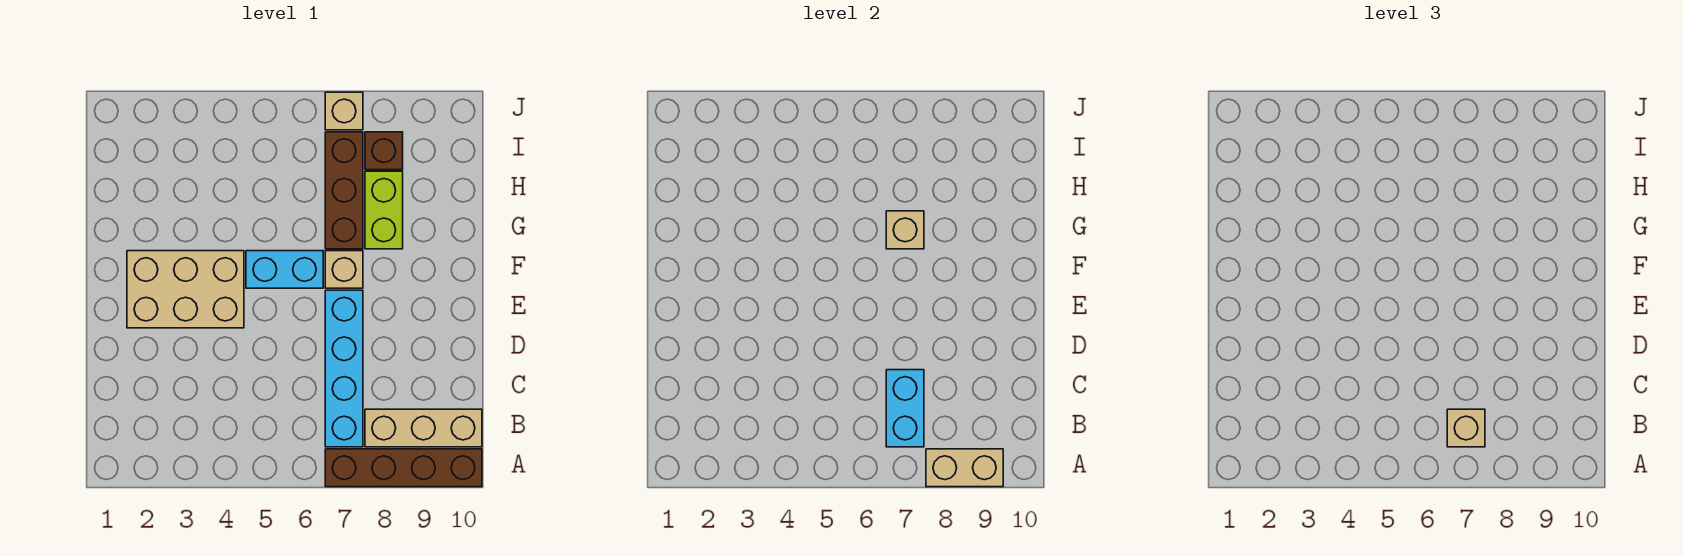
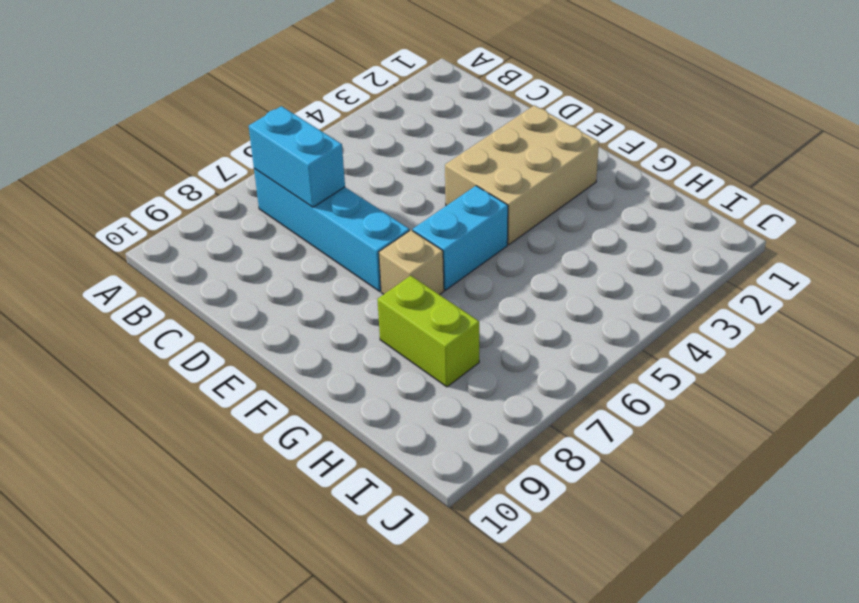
none -> brown 1x4 brick [325,449,482,487]
none -> tan 1x3 brick [365,409,482,447]
none -> brown 1x3 brick [325,132,363,249]

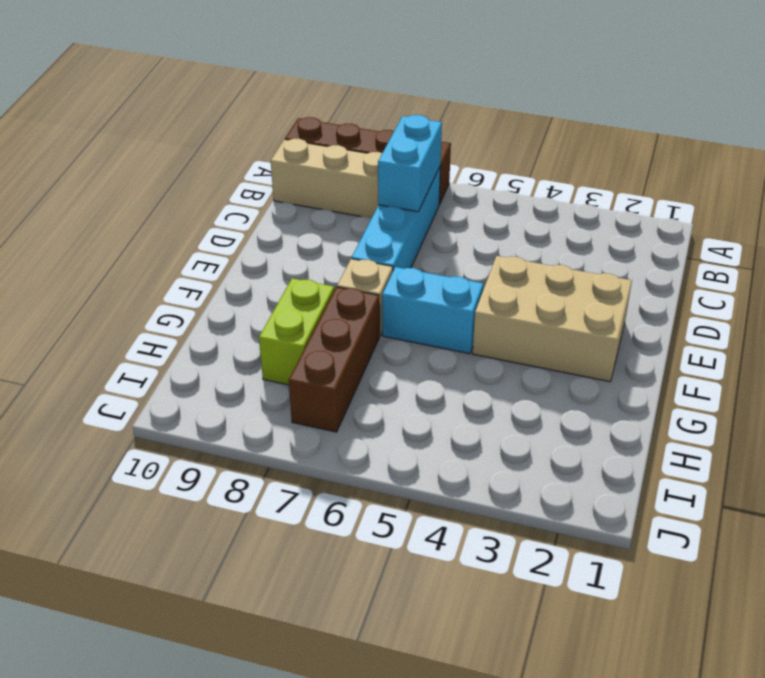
none -> brown 1x1 brick [365,132,403,170]
none -> tan 1x1 brick [325,92,363,130]
none -> tan 1x2 brick [926,449,1003,487]

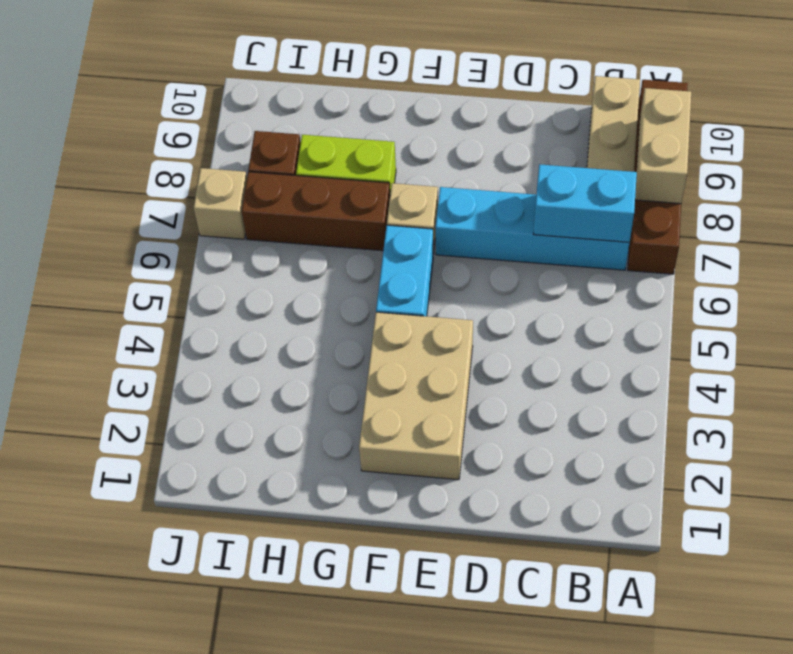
none -> tan 1x1 brick [886,211,924,249]
none -> tan 1x1 brick [1447,409,1485,447]

